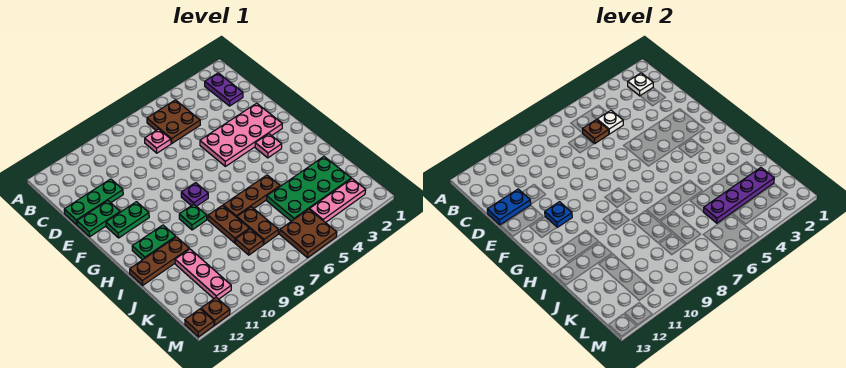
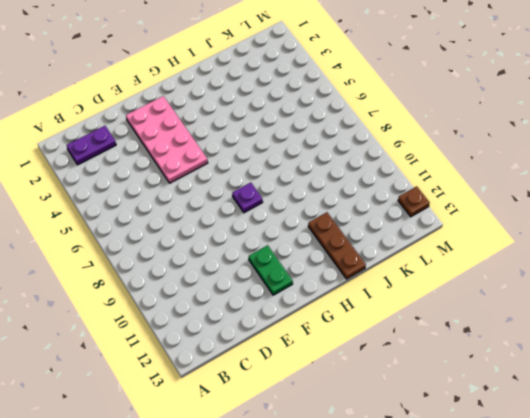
none -> brown 2x2 plate [147,100,200,143]
none -> pink 1x1 plate [145,129,171,153]
none -> green 1x3 plate [64,179,123,225]

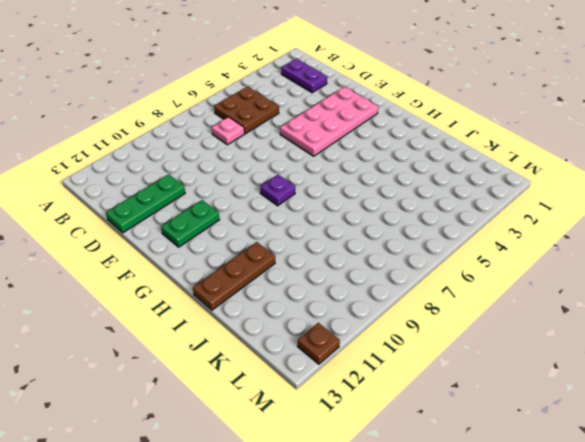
none -> green 1x2 plate [77,201,120,236]
none -> pink 1x1 plate [255,134,282,158]
none -> green 1x1 plate [179,204,207,230]

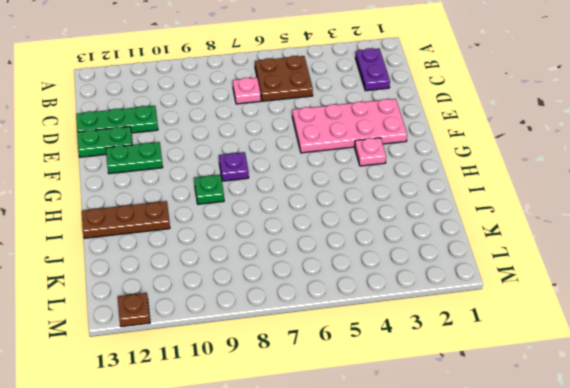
none -> green 1x2 plate [132,225,176,260]
none -> brown 1x3 plate [223,175,280,217]
none -> brown 1x2 plate [208,206,249,243]

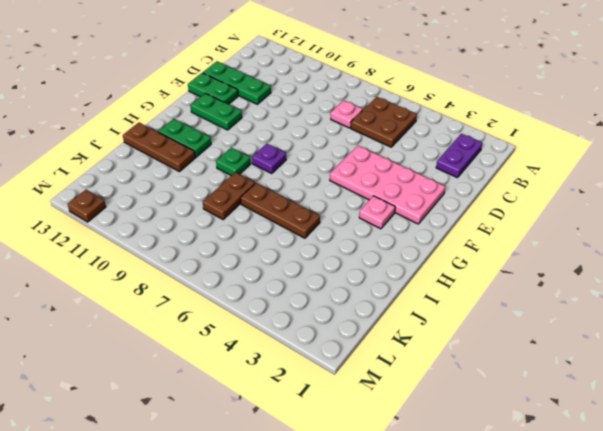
none -> green 2x4 plate [267,157,351,221]
none -> brown 1x2 plate [237,207,278,244]
none -> pink 1x3 plate [175,249,231,299]

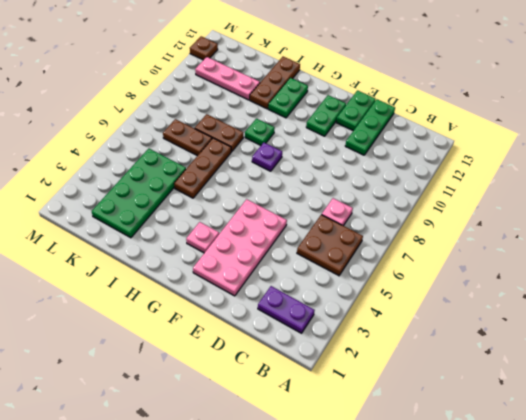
none -> brown 1x1 plate [235,229,263,255]
none -> pink 1x3 plate [309,179,366,223]
none -> brown 2x2 plate [280,209,337,258]

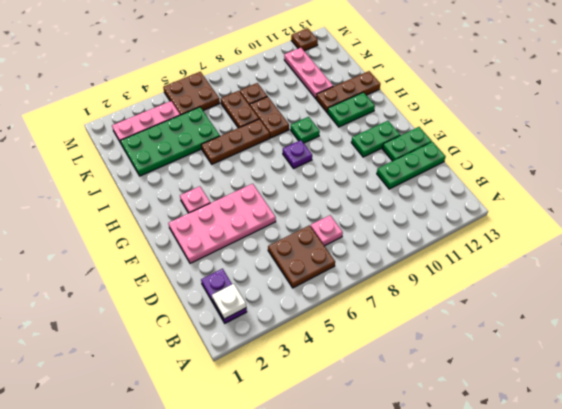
none -> brown 1x1 plate [185,309,214,337]
none -> white 1x1 plate [597,111,623,134]
none -> brown 1x1 plate [582,120,609,143]

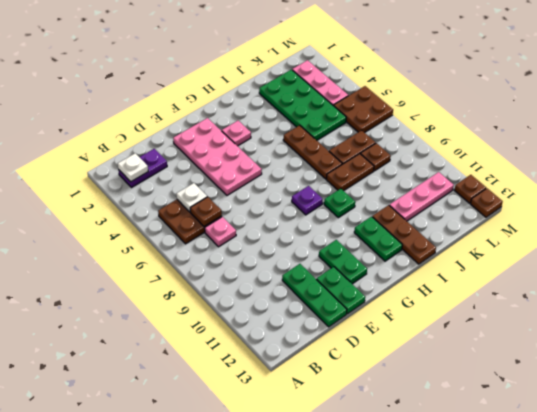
none -> blue 1x2 plate [487,189,531,225]
none -> blue 1x1 plate [545,202,572,227]
none -> purple 1x4 plate [704,168,774,223]

